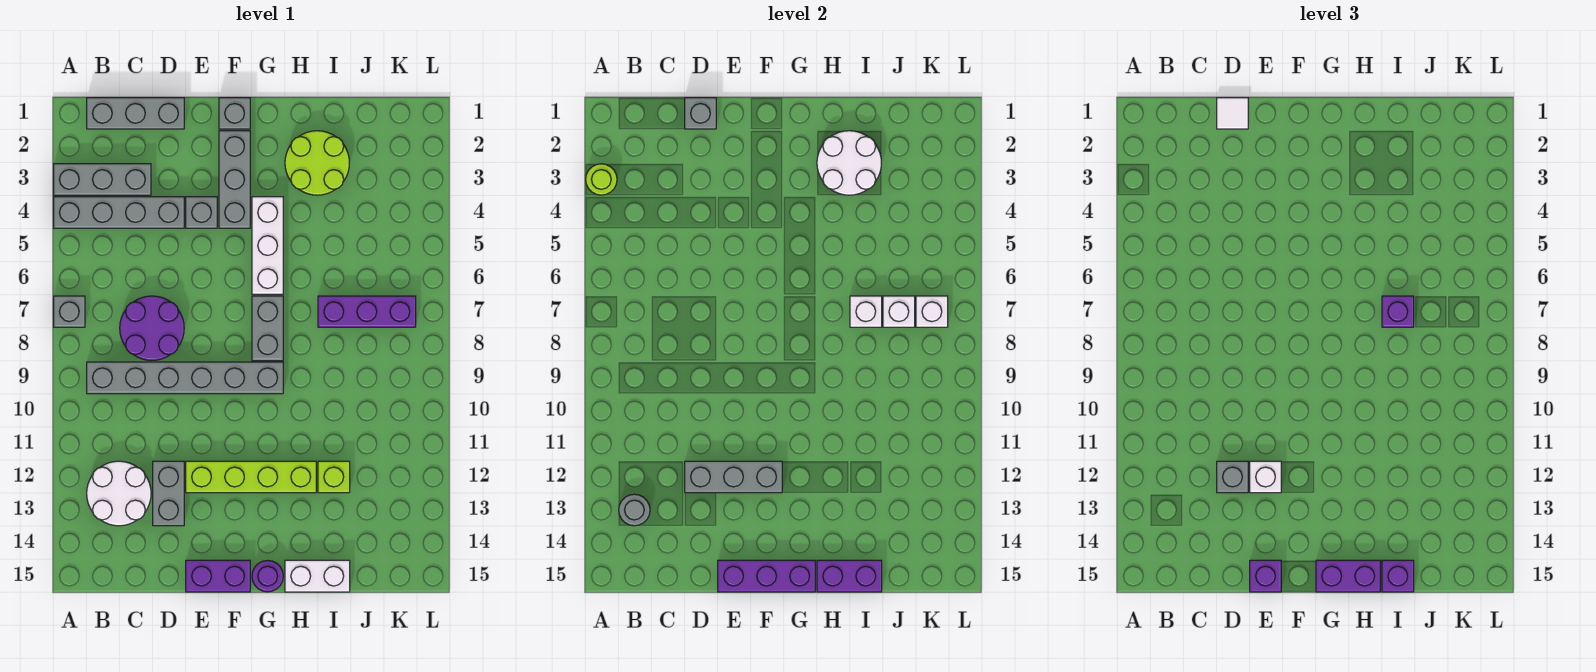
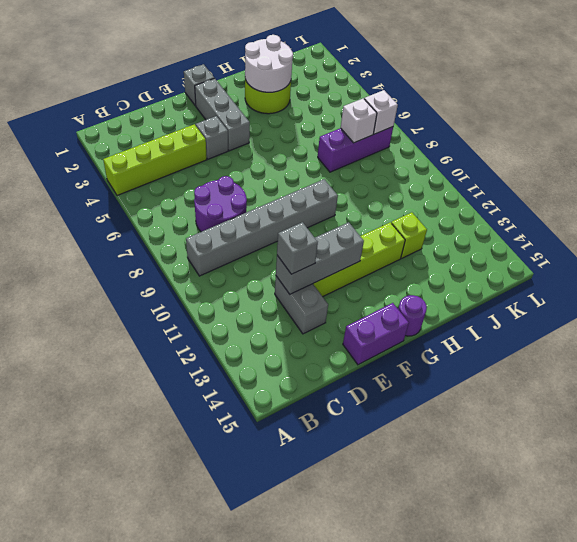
lime 1x4 brick [103,124,207,196] -> grey 1x4 brick [54,197,184,228]
none -> grey 1x3 brick [54,164,151,195]
none -> grey 1x1 brick [54,296,85,327]
none -> grey 1x3 brick [87,98,184,129]
none -> white 2x2 round brick [87,461,151,526]

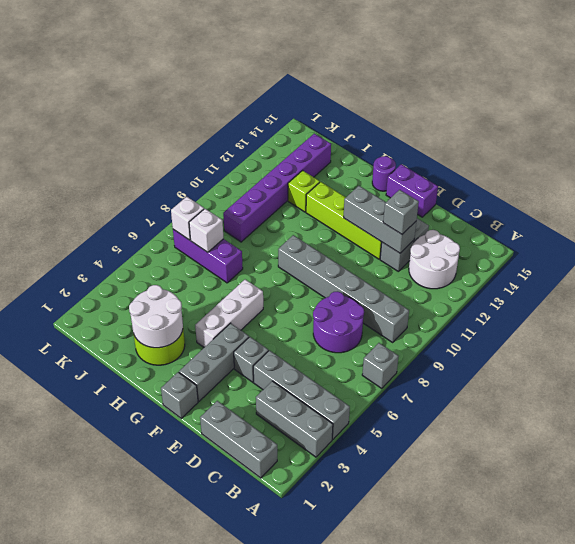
purple 1x6 brick [223,134,331,242] -> none
none -> grey 1x2 brick [252,296,283,361]
none -> white 1x2 brick [285,560,350,592]
none -> lime 1x1 round brick [586,164,617,195]
none -> grey 1x1 round brick [619,494,650,526]

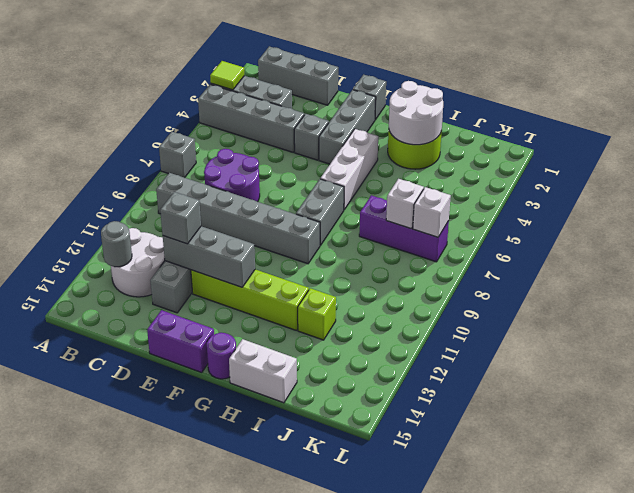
lime 1x1 tile [210,61,244,90] -> lime 1x1 round brick [586,164,617,195]
none -> grey 1x1 brick [685,98,716,129]
none -> purple 1x3 brick [718,560,815,592]
none -> purple 1x2 brick [817,560,882,592]
none -> white 1x1 brick [850,296,882,327]

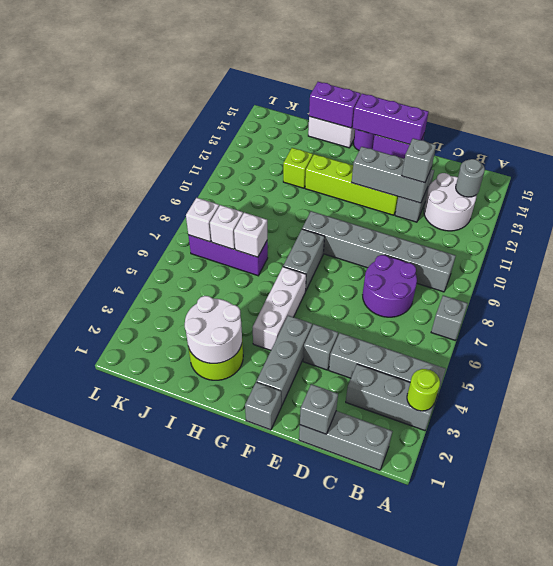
none -> white 1x1 tile [1217,98,1248,129]
none -> white 1x1 brick [1250,461,1281,493]
none -> purple 1x1 brick [1250,560,1281,592]
none -> purple 1x2 brick [1316,560,1380,592]

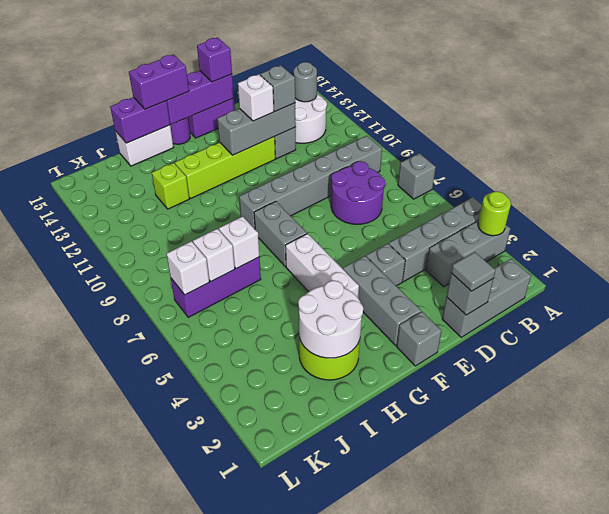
grey 1x1 tile [451,252,496,291] -> white 1x1 tile [1217,98,1248,129]
none -> purple 1x1 brick [1382,296,1414,327]
none -> purple 1x1 brick [1382,560,1414,592]

